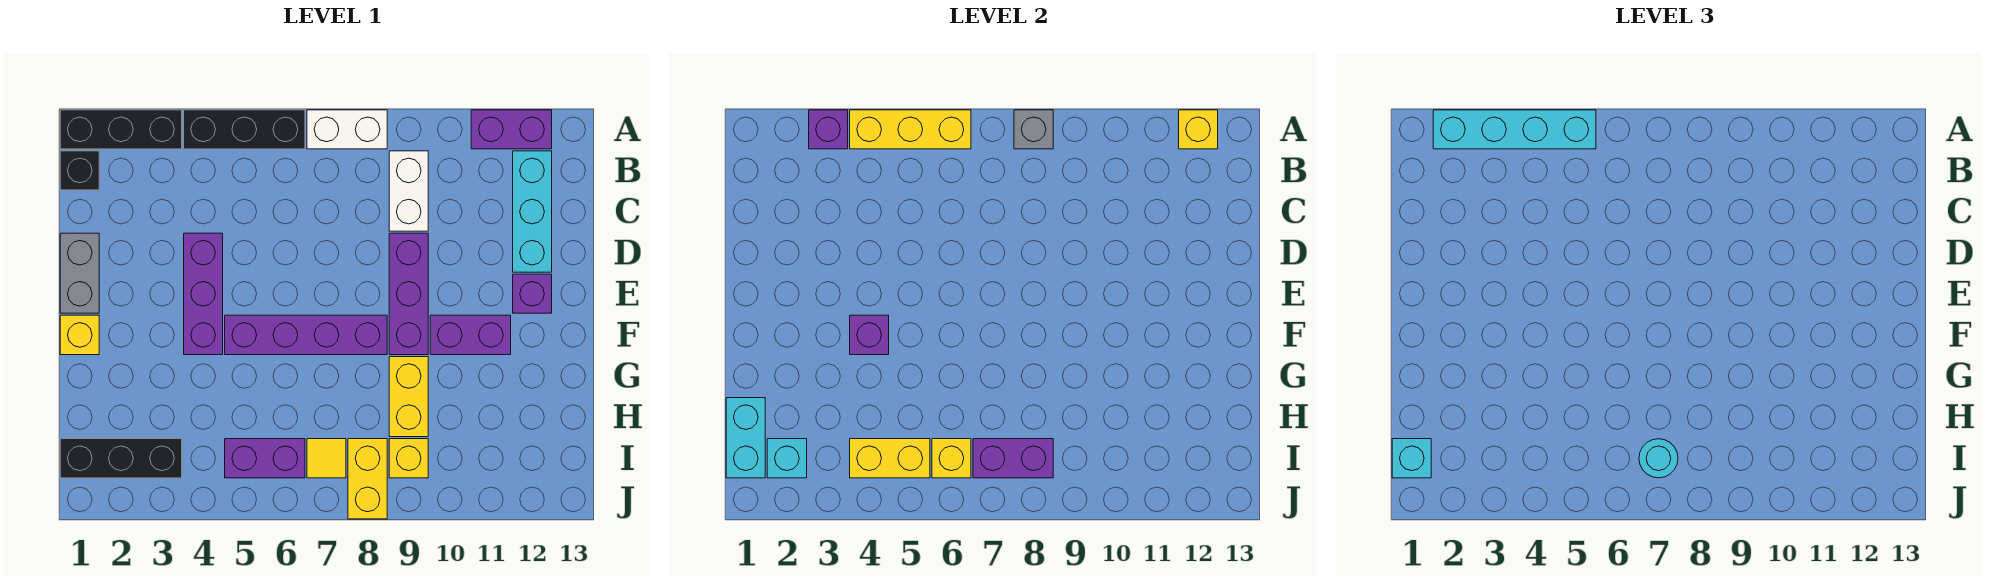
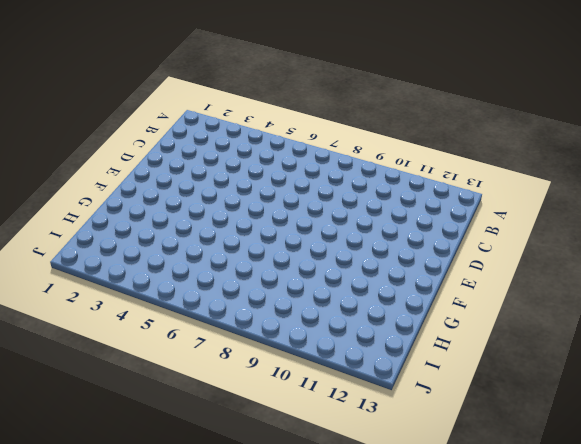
none -> black 1x3 brick [60,110,182,149]
none -> black 1x3 brick [184,110,305,149]
none -> white 1x2 brick [307,110,387,149]
none -> purple 1x2 brick [471,110,552,149]

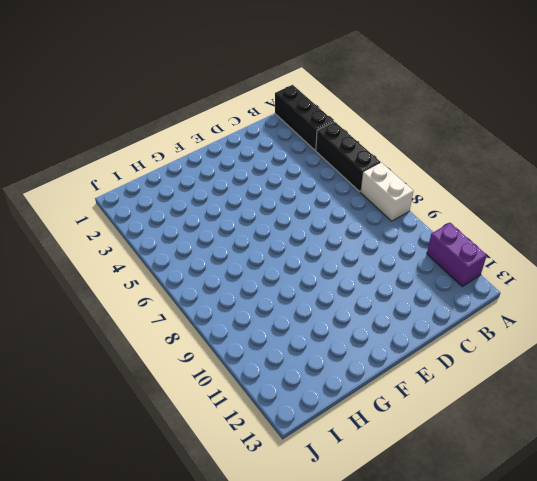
none -> black 1x1 brick [60,151,99,190]
none -> white 1x2 brick [389,151,428,231]
none -> cyan 1x3 brick [513,151,552,272]
none -> grey 1x2 brick [60,233,99,313]

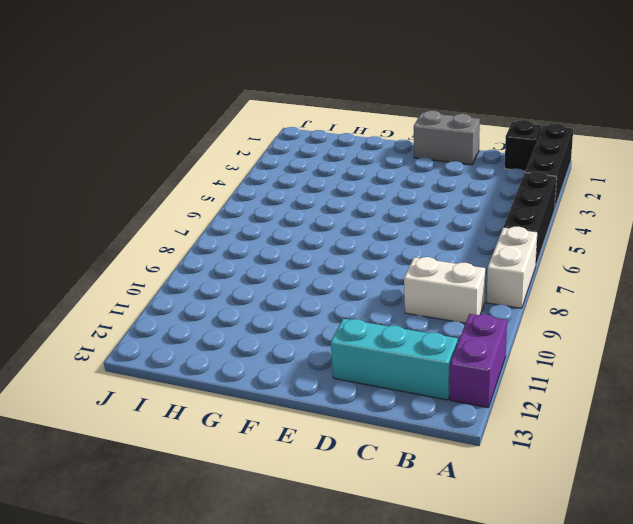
none -> purple 1x3 brick [184,233,223,355]
none -> purple 1x3 brick [389,233,428,355]
none -> purple 1x1 brick [513,274,552,313]
none -> yellow 1x1 brick [60,315,99,355]

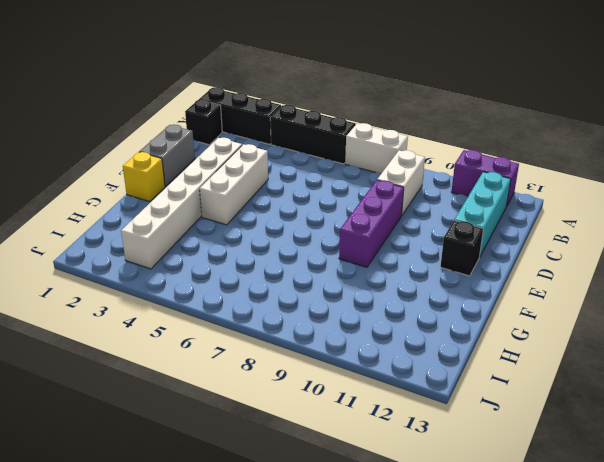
white 1x6 brick [121,138,242,269] -> black 1x3 brick [60,439,182,478]
white 1x3 brick [200,144,268,225] -> purple 1x3 brick [184,233,223,355]
black 1x1 brick [440,220,483,276] -> purple 1x1 brick [513,274,552,313]
none -> purple 1x4 brick [225,315,387,355]
none -> purple 1x2 brick [430,315,511,355]
none -> yellow 1x2 brick [389,357,428,437]
none -> purple 1x2 brick [225,439,305,478]

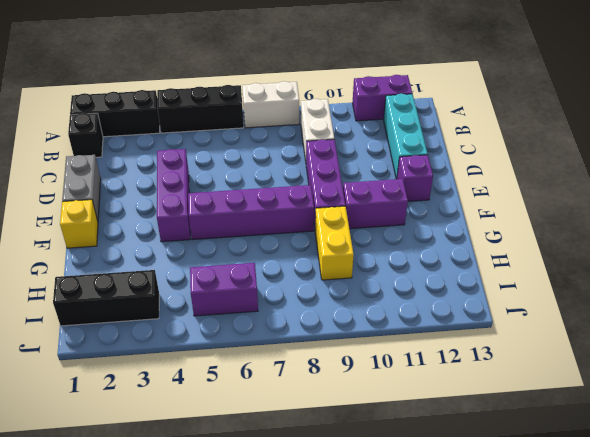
none -> yellow 1x1 tile [307,439,346,478]
none -> yellow 1x2 brick [348,439,387,519]
none -> yellow 1x1 brick [389,439,428,478]
none -> purple 1x1 brick [809,110,848,149]

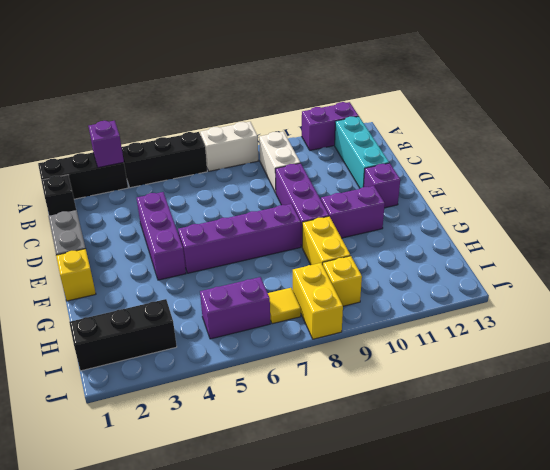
none -> yellow 1x3 brick [850,110,971,149]
none -> grey 1x1 brick [1014,110,1053,149]
none -> yellow 1x1 brick [1179,110,1218,149]
none -> purple 1x1 brick [850,315,889,355]

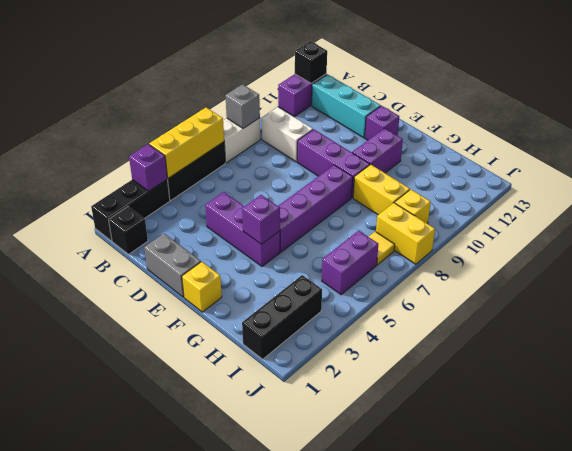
black 1x1 brick [295,41,327,83] -> yellow 1x1 brick [1179,110,1218,149]
none -> cyan 1x2 brick [726,398,765,478]
none -> cyan 1x1 brick [767,439,807,478]
none -> yellow 1x2 brick [850,439,930,478]
none -> yellow 1x1 brick [932,439,971,478]

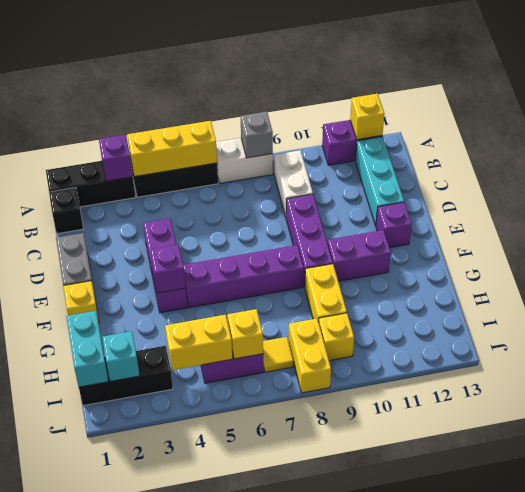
none -> purple 1x2 brick [973,439,1053,478]
none -> cyan 1x4 brick [1433,110,1596,149]
none -> cyan 1x1 brick [1392,439,1431,478]
none -> cyan 1x1 round brick [1639,439,1678,478]

